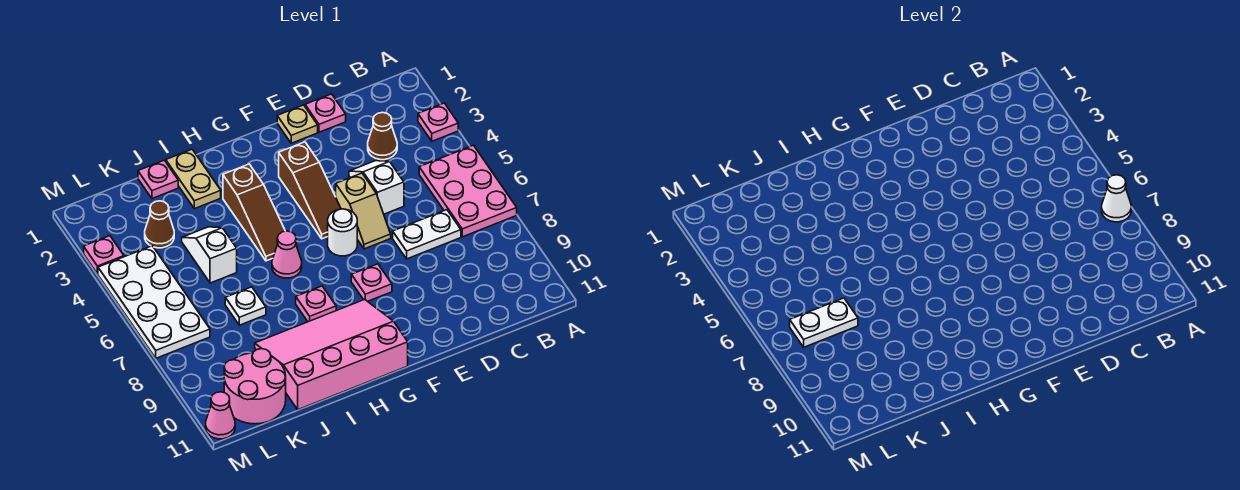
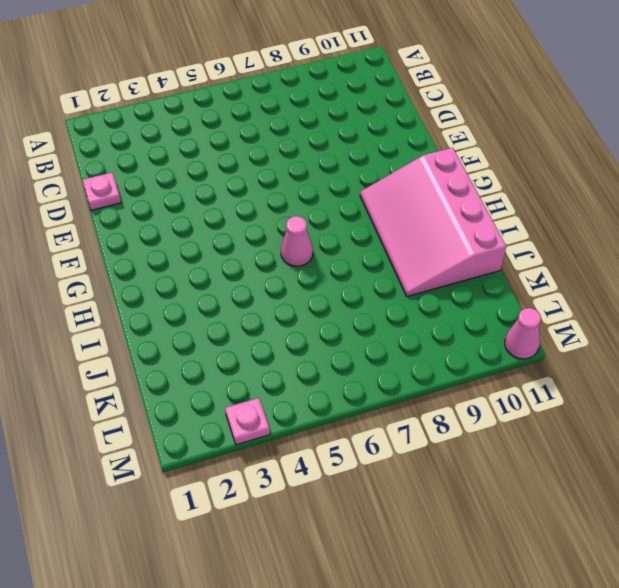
none -> pink 1x1 plate [418,103,458,141]
none -> pink 2x3 plate [419,145,517,237]
none -> brown 1x1 cone [368,112,397,160]

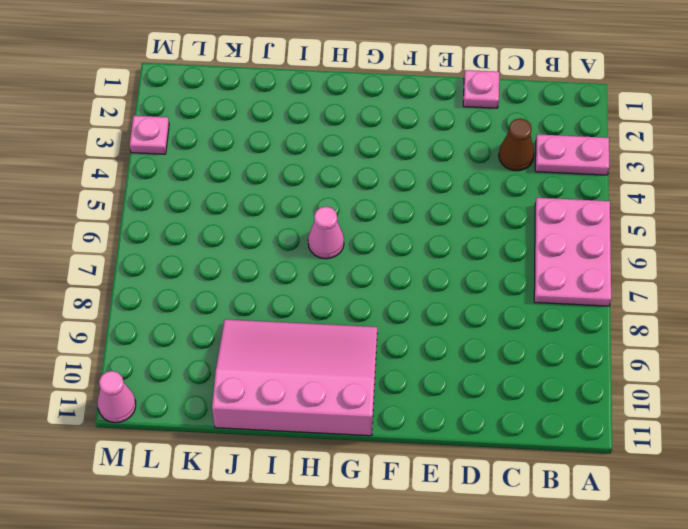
pink 1x2 plate [535,134,609,175] -> pink 1x1 plate [418,103,458,141]
none -> white 1x2 plate [393,210,461,259]
none -> white 1x2 slope [349,161,404,214]
none -> tan 1x1 plate [277,105,318,143]

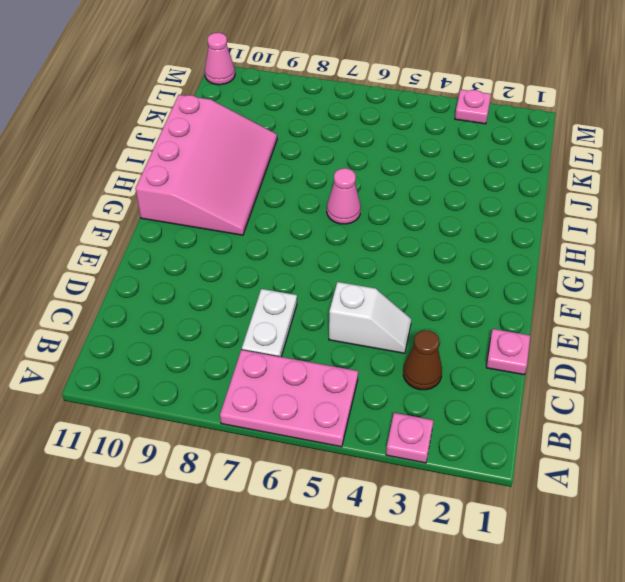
none -> tan 1x1 plate [277,105,318,143]
none -> tan 1x2 slope [336,173,391,249]
none -> brown 1x3 slope [279,142,341,239]

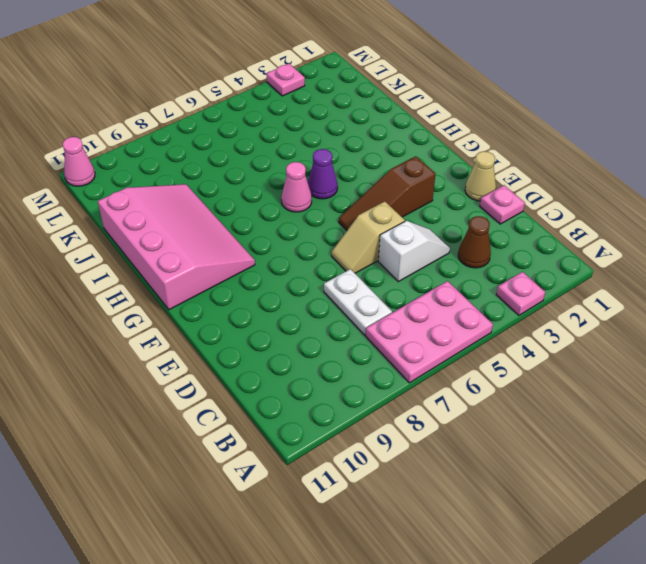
tan 1x1 cone [465,151,496,201] -> tan 1x1 plate [277,105,318,143]
purple 1x1 cone [308,149,338,199] -> brown 1x3 slope [223,164,285,261]
none -> white 1x1 round brick [328,209,357,256]
none -> pink 1x1 plate [351,264,392,301]
none -> pink 1x1 plate [296,286,336,322]

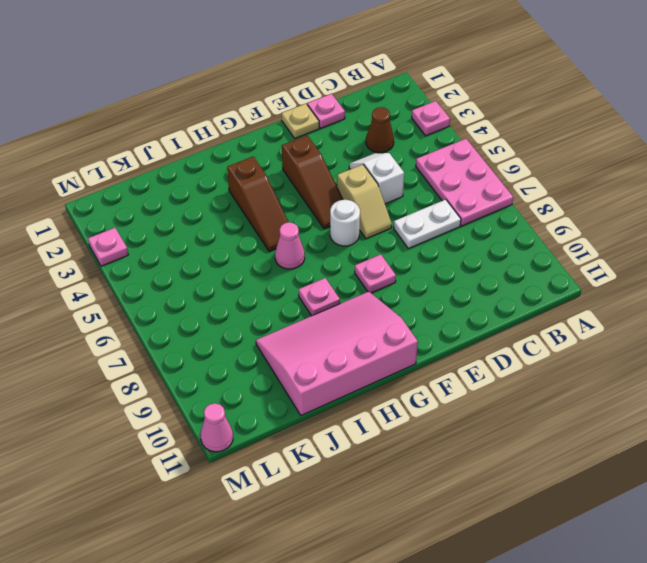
none -> tan 1x2 plate [166,149,221,209]
none -> pink 1x1 plate [138,160,178,198]
none -> white 1x2 slope [182,227,237,283]

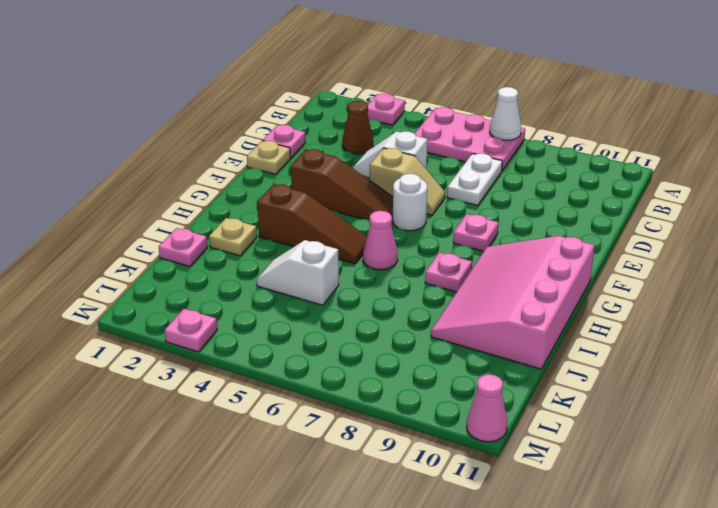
tan 1x1 plate [209,218,257,256] -> tan 1x2 plate [166,149,221,209]
none -> white 1x1 plate [225,287,266,325]
none -> brown 1x1 cone [145,201,174,248]
none -> pink 2x2 round brick [224,349,286,424]

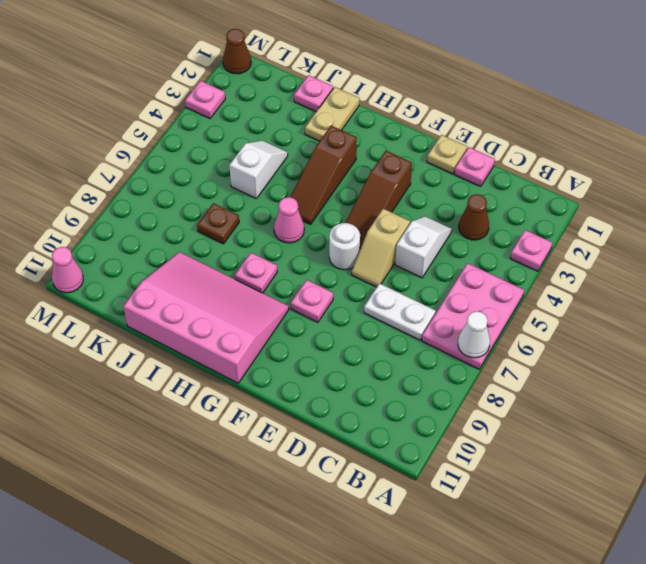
brown 1x1 plate [197,203,239,244] -> white 1x1 plate [225,287,266,325]
brown 1x1 cone [223,29,251,74] -> brown 1x1 cone moved to [145,201,174,248]
none -> pink 2x2 round brick [224,349,286,424]
none -> white 2x4 plate [98,246,210,358]
none -> white 1x2 plate [790,298,858,347]

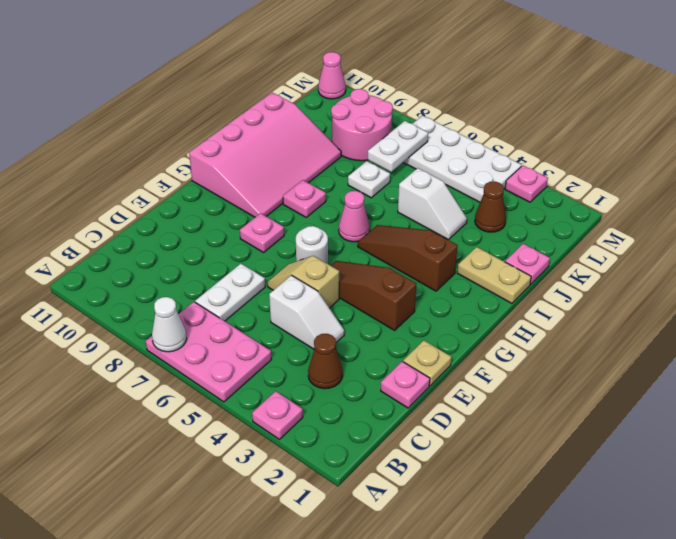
pink 2x2 round brick [331,89,393,161] -> pink 2x2 round brick moved to [224,349,286,424]

